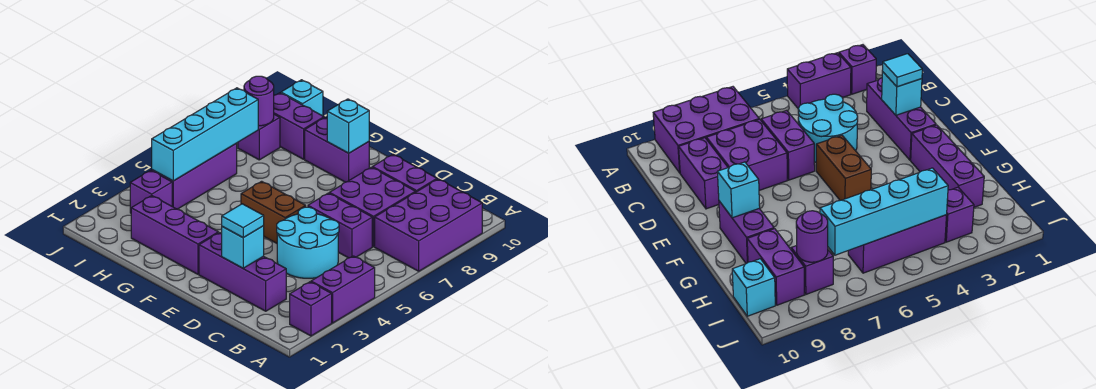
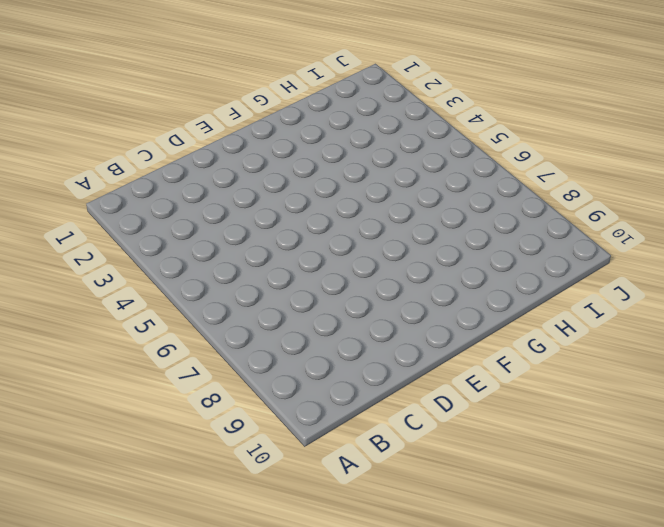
none -> purple 1x1 brick [290,282,332,336]
none -> purple 1x2 brick [311,256,375,323]
none -> purple 2x3 brick [375,179,482,271]

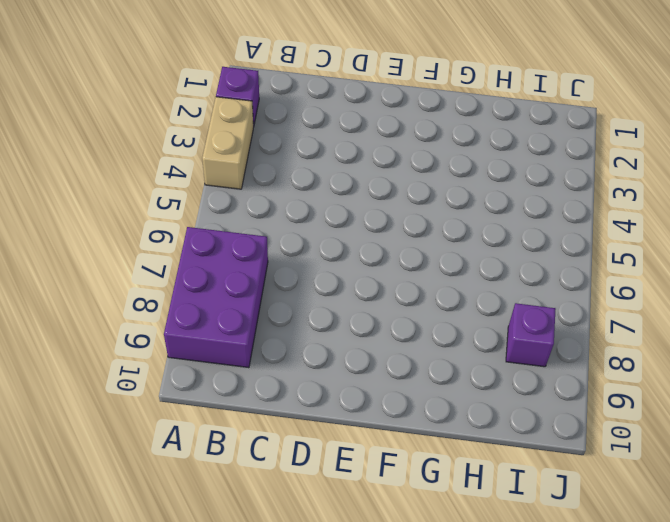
tan 1x2 brick [202,97,253,189] -> purple 1x2 brick [311,256,375,323]
none -> purple 1x3 brick [199,233,286,311]
none -> cyan 2x2 round brick [277,207,339,278]
none -> purple 1x2 brick [308,193,372,258]

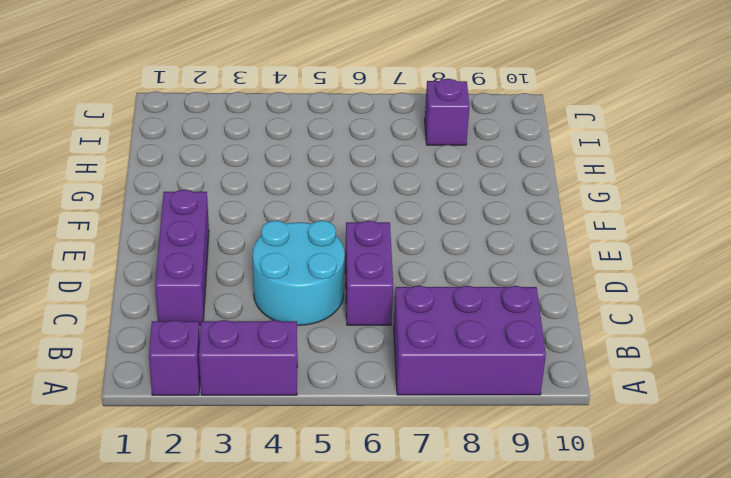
none -> purple 2x2 brick [329,167,416,247]
none -> purple 1x2 brick [372,155,437,192]
none -> brown 1x2 brick [241,181,306,243]

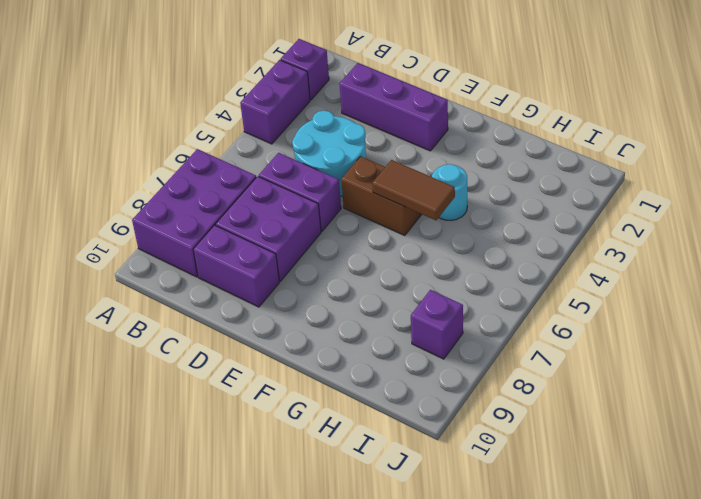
brown 1x2 tile [372,160,455,220] -> none
cyan 1x1 round brick [432,164,467,221] -> none
none -> purple 1x3 brick [131,196,218,274]
none -> purple 1x2 brick [305,118,369,182]
none -> purple 1x2 brick [274,93,324,159]

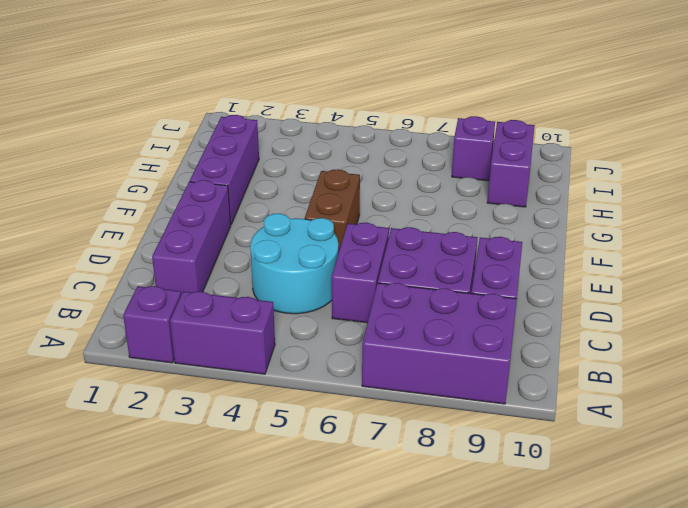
none -> purple 1x2 brick [305,118,369,182]
none -> purple 1x1 brick [130,170,172,213]
none -> purple 1x3 brick [152,143,237,209]

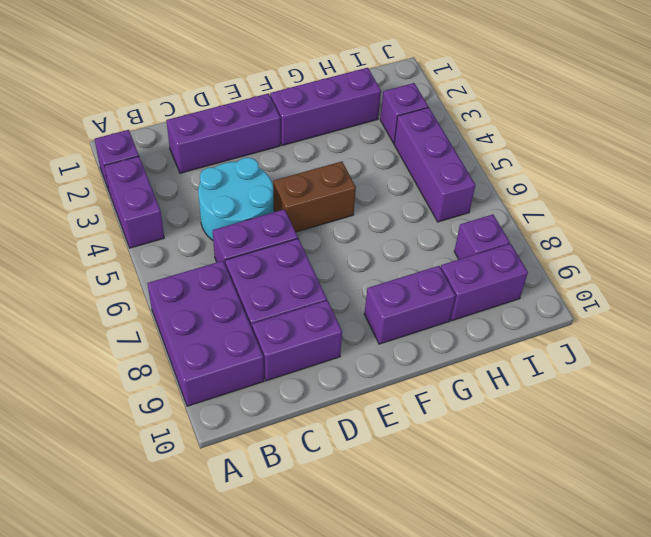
none -> cyan 1x1 brick [281,80,323,116]
none -> cyan 1x1 brick [221,226,264,268]
none -> cyan 1x1 brick [327,99,369,153]

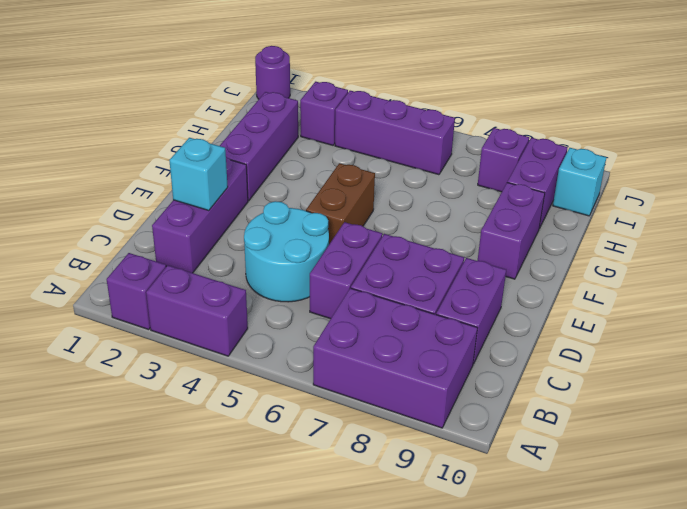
purple 1x1 round brick [255,46,290,99] -> purple 1x1 round brick moved to [244,76,274,126]
none -> cyan 1x1 brick [327,99,369,153]
none -> cyan 1x4 brick [152,88,258,181]
none -> cyan 1x1 tile [222,204,264,238]

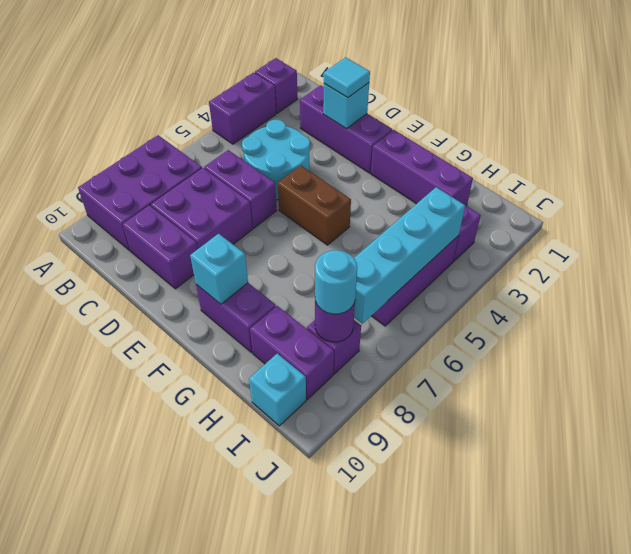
cyan 1x1 round brick [315,250,357,314] -> none

